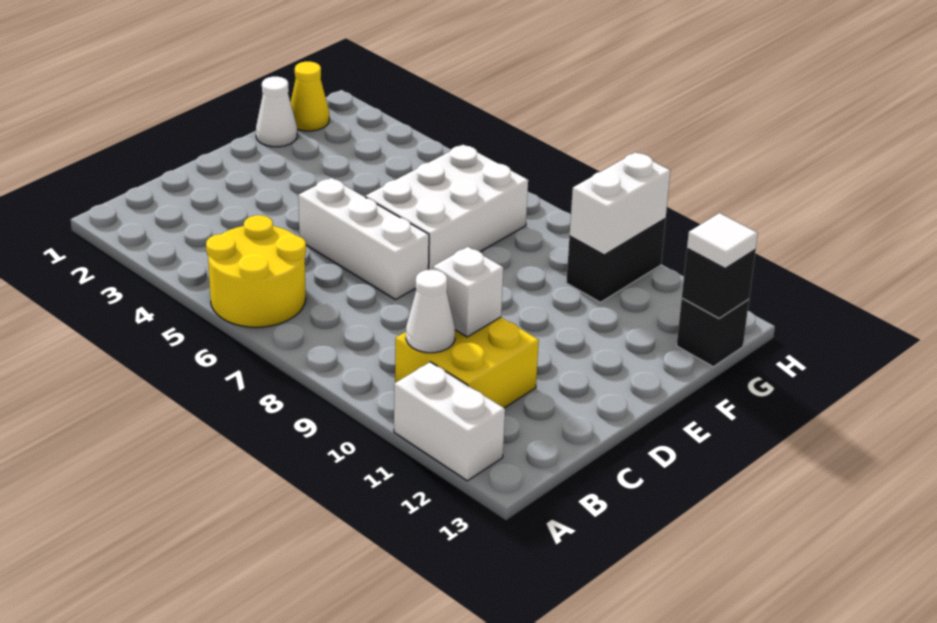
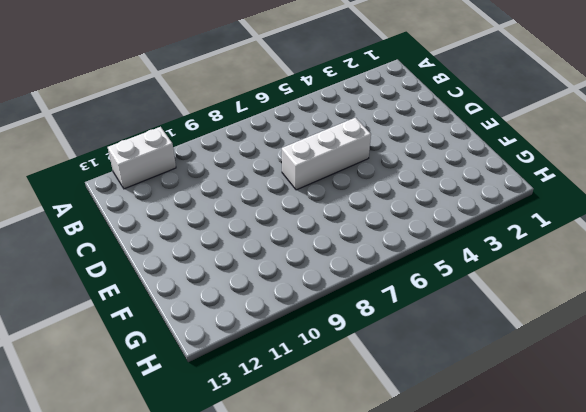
none -> yellow 2x2 round brick [206,215,306,327]
none -> yellow 2x2 brick [395,317,539,408]
none -> white 2x3 brick [365,145,528,270]

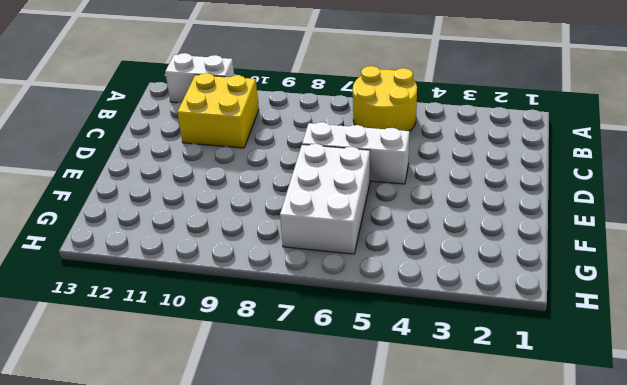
none -> white 1x1 cone [256,77,297,147]
none -> yellow 1x1 cone [291,62,329,131]
none -> black 1x2 brick [566,219,666,302]

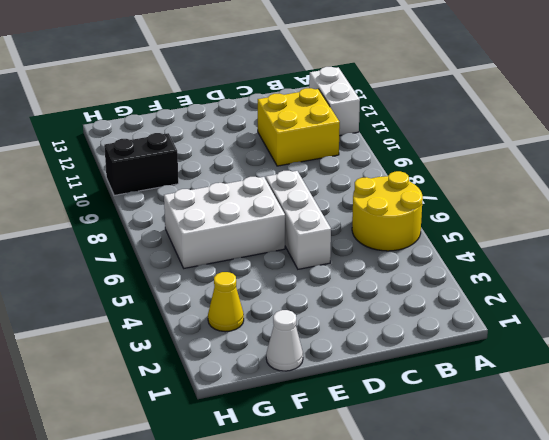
yellow 1x1 cone [208,272,244,332] -> yellow 1x1 cone moved to [291,62,329,131]
none -> black 1x1 brick [677,298,749,367]
none -> white 1x1 cone [406,270,455,353]
none -> white 1x1 brick [433,247,503,337]

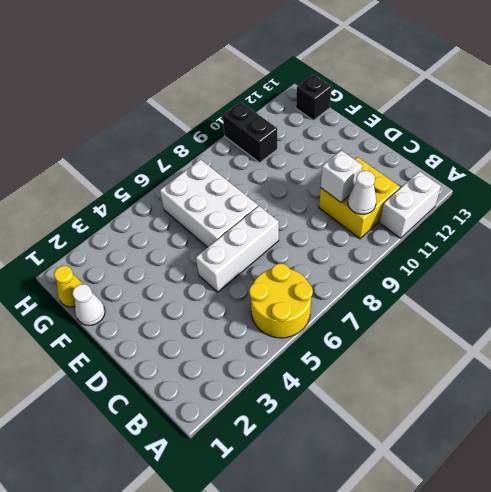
none -> white 1x2 brick [570,152,670,255]
none -> black 1x1 brick [682,249,756,318]
none -> white 1x1 tile [687,213,758,268]

